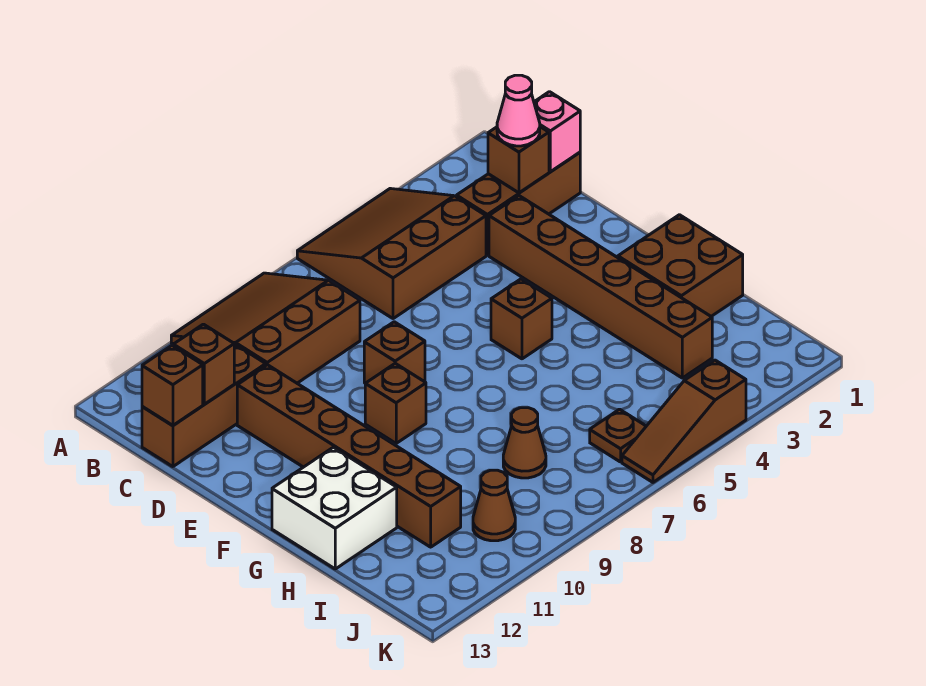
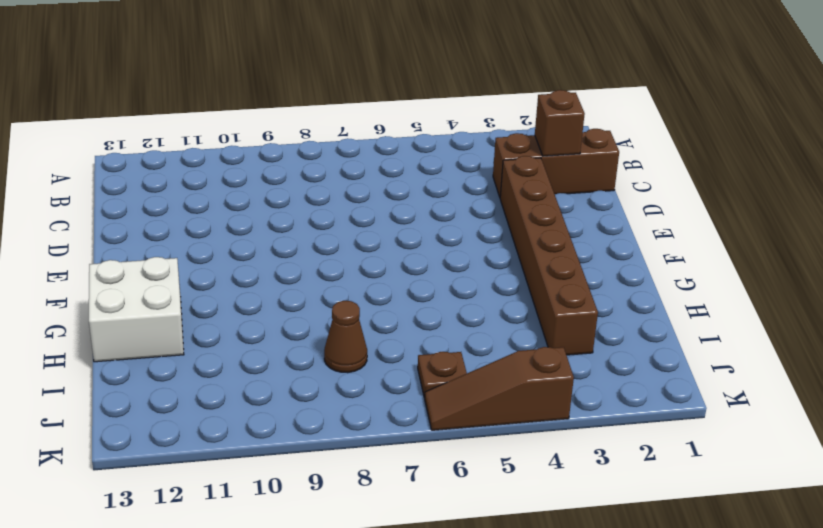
none -> brown 3x3 slope [297,188,486,319]
none -> brown 3x3 slope [171,273,360,383]
none -> brown 1x3 brick [142,344,266,467]

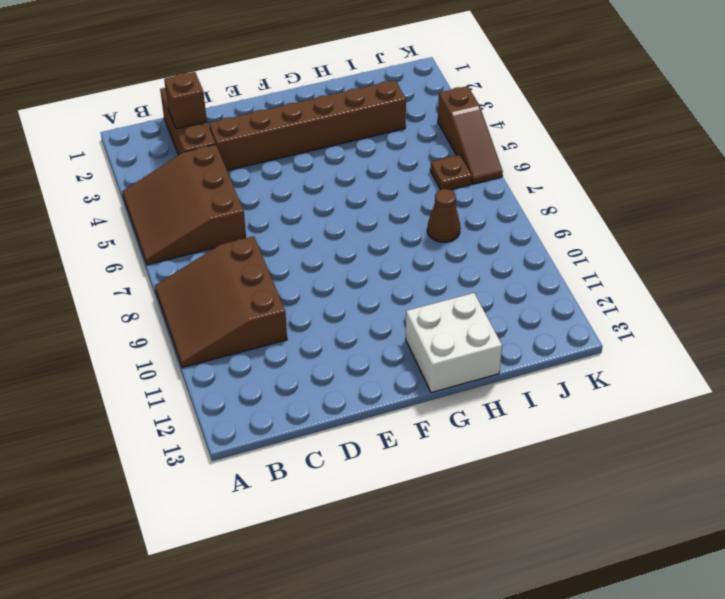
none -> brown 1x3 brick [142,344,266,467]
none -> brown 1x6 brick [237,365,461,547]
none -> brown 1x1 brick [364,322,425,383]

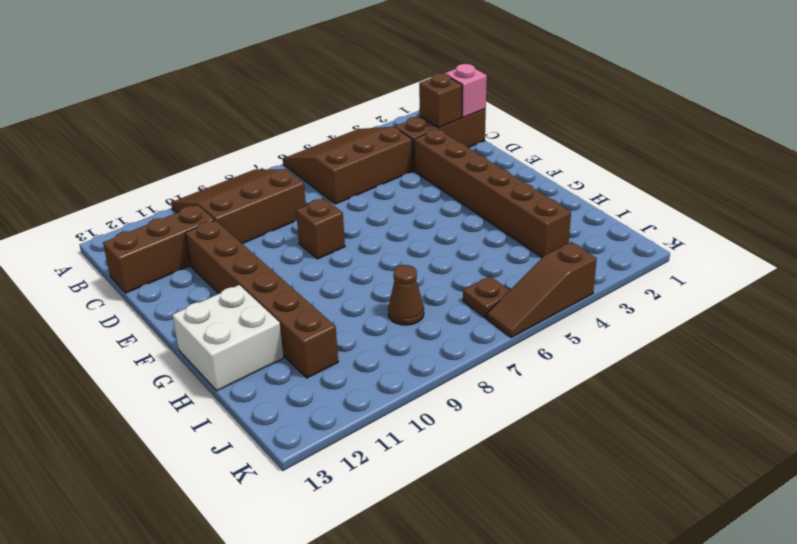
none -> brown 1x1 brick [491,279,552,359]
none -> brown 1x1 brick [365,363,426,443]
none -> brown 2x2 brick [618,215,743,317]

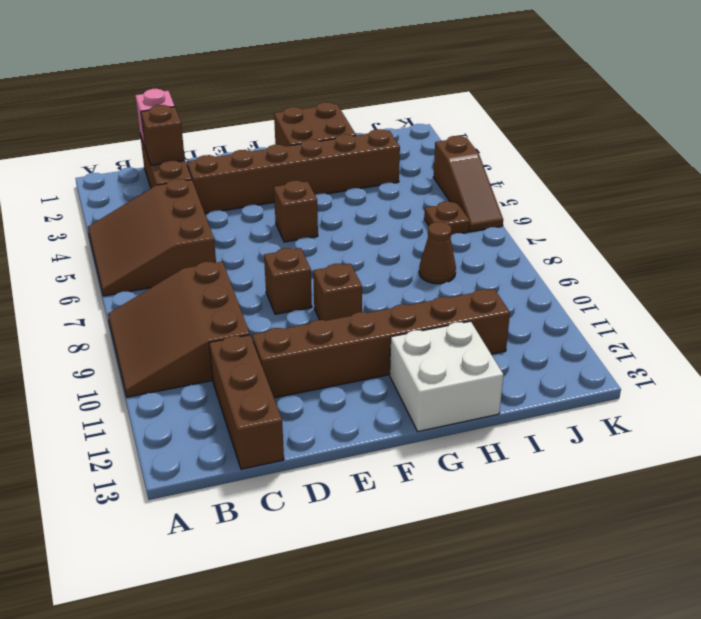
none -> brown 1x1 cone [473,470,515,541]
none -> brown 1x1 brick [173,324,234,404]
none -> brown 1x1 brick [142,346,203,426]

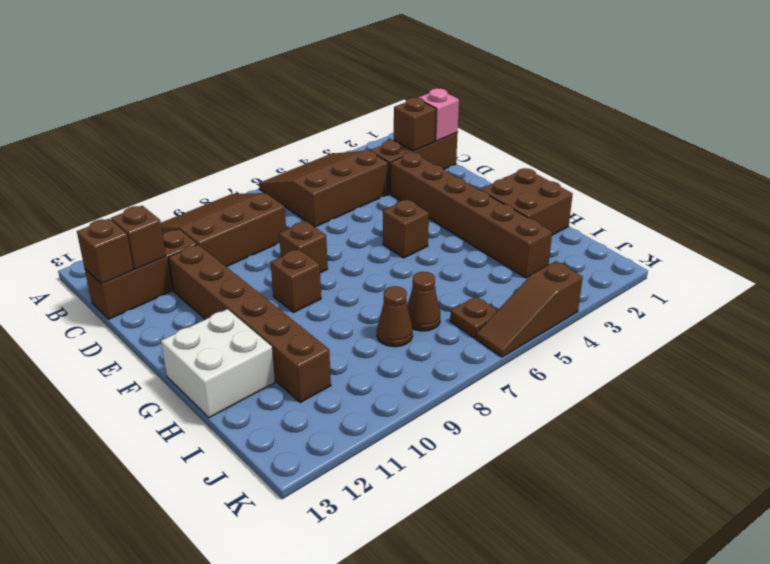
brown 1x1 cone [407,272,441,331] -> brown 1x1 cone moved to [473,470,515,541]
none -> pink 1x1 cone [497,75,540,146]

